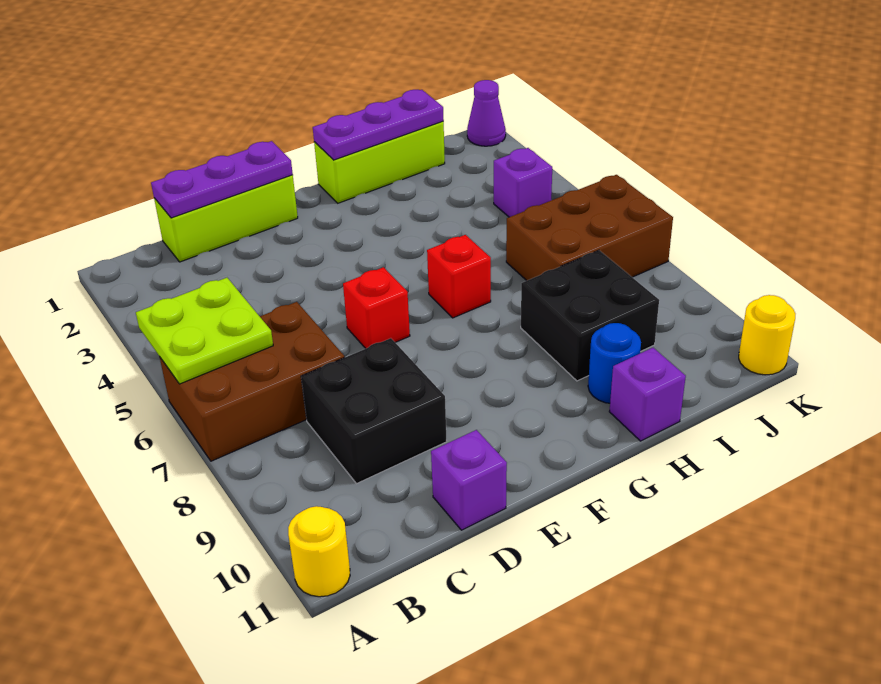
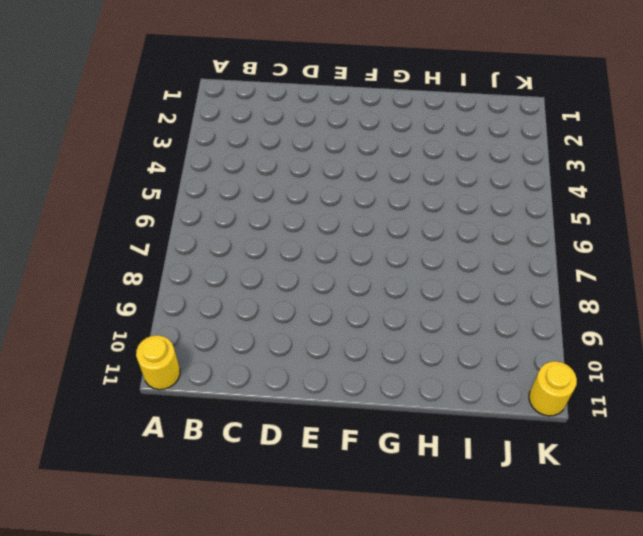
none -> brown 2x3 brick [160,302,345,461]
none -> lime 1x3 brick [154,175,298,262]
none -> black 2x2 brick [301,338,447,484]

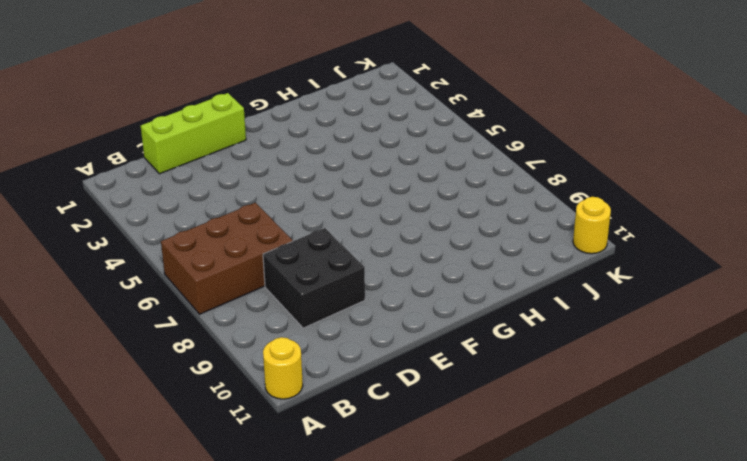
none -> purple 1x1 brick [431,430,507,530]
none -> red 1x1 brick [343,267,410,348]
none -> lime 1x3 brick [314,121,445,203]

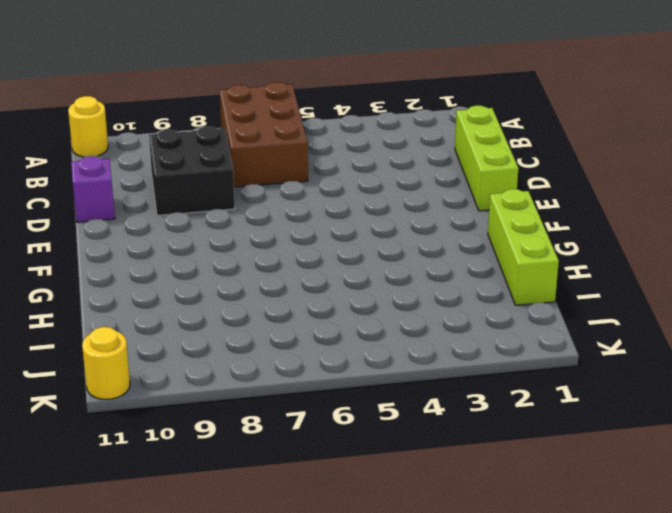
none -> red 1x1 brick [343,267,410,348]
none -> red 1x1 brick [427,235,491,318]
none -> black 2x2 brick [521,250,659,381]

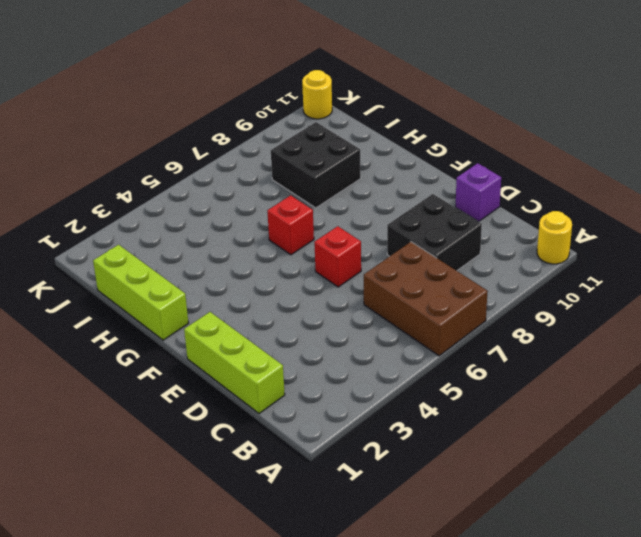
none -> blue 1x1 round brick [588,323,641,403]
none -> purple 1x1 brick [609,348,686,441]
none -> brown 2x3 brick [506,175,673,281]

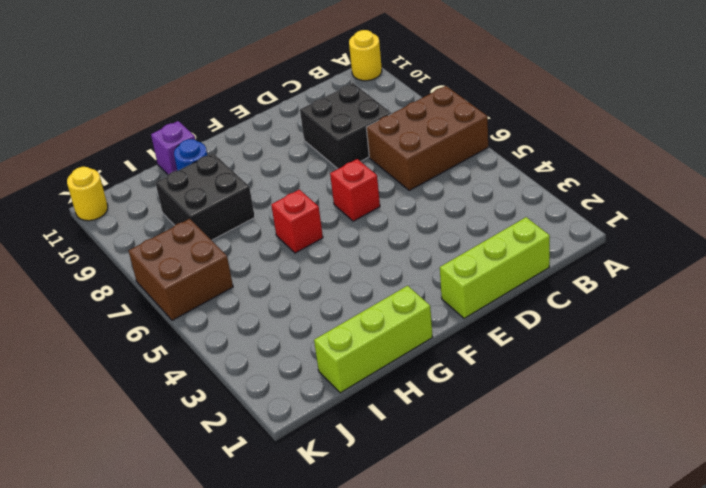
brown 2x2 brick [129,219,233,320] -> brown 2x3 brick [506,175,673,281]
none -> purple 1x1 brick [431,430,507,530]
none -> purple 1x1 brick [494,148,552,217]
none -> purple 1x1 cone [467,80,506,146]

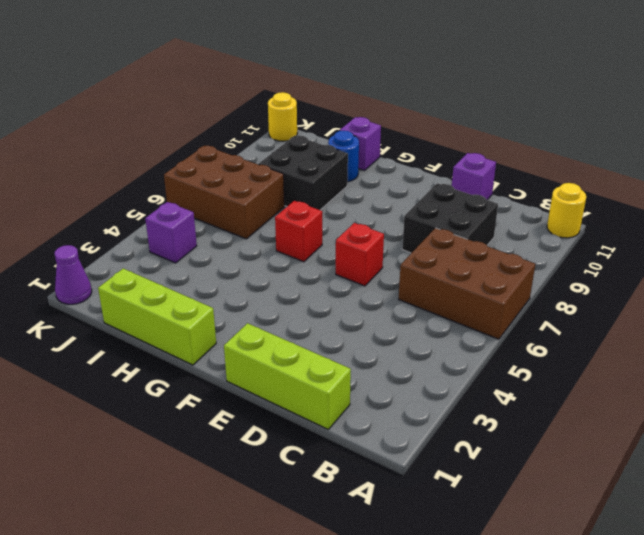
none -> lime 2x2 plate [136,278,273,384]
none -> purple 1x3 plate [151,141,293,218]
none -> purple 1x3 plate [313,90,444,160]

